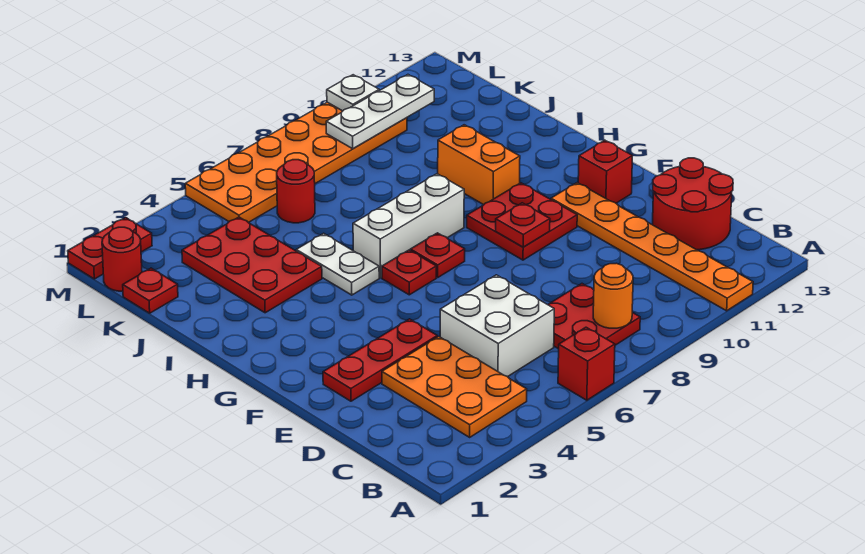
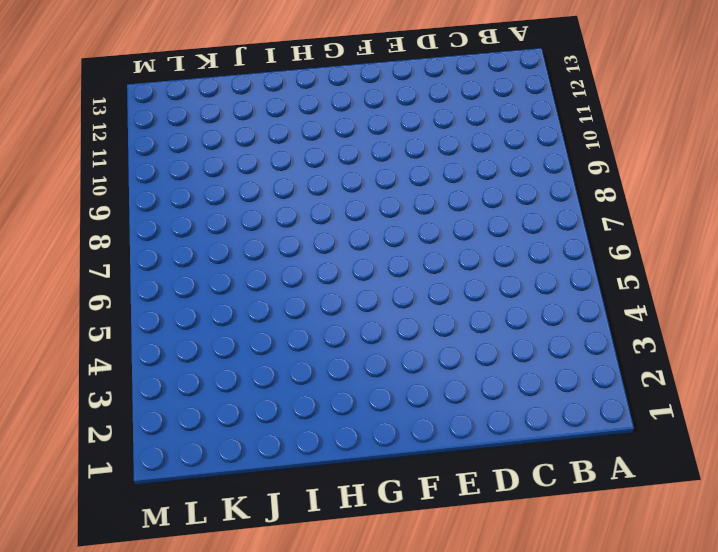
none -> red 1x1 brick [558,327,615,400]
none -> orange 1x6 plate [551,183,753,311]
none -> orange 2x3 plate [382,337,527,437]

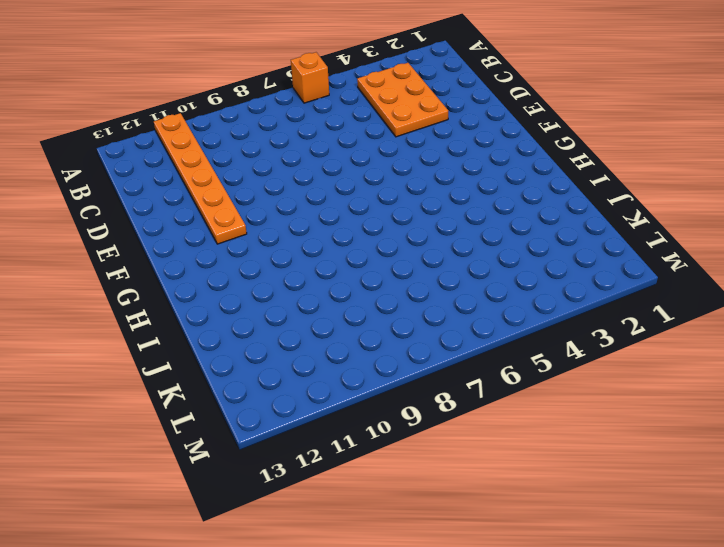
orange 1x1 brick [291,52,329,103] -> red 1x1 brick [558,327,615,400]
none -> red 2x2 plate [548,284,640,349]
none -> white 2x2 brick [440,275,554,377]
none -> red 2x2 round brick [652,158,733,250]

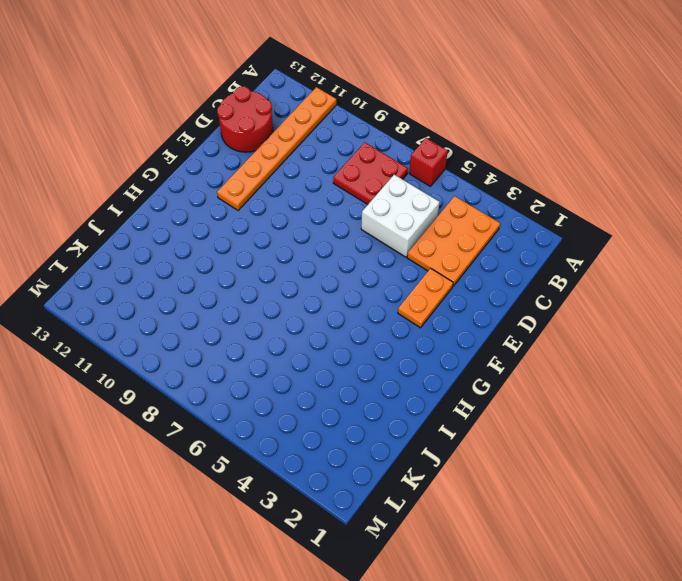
orange 1x2 plate [398,268,453,328] -> red 1x3 plate [323,319,437,401]
none -> red 2x2 plate [467,183,577,260]
none -> red 1x1 brick [578,140,632,203]
none -> red 1x1 plate [382,250,436,295]

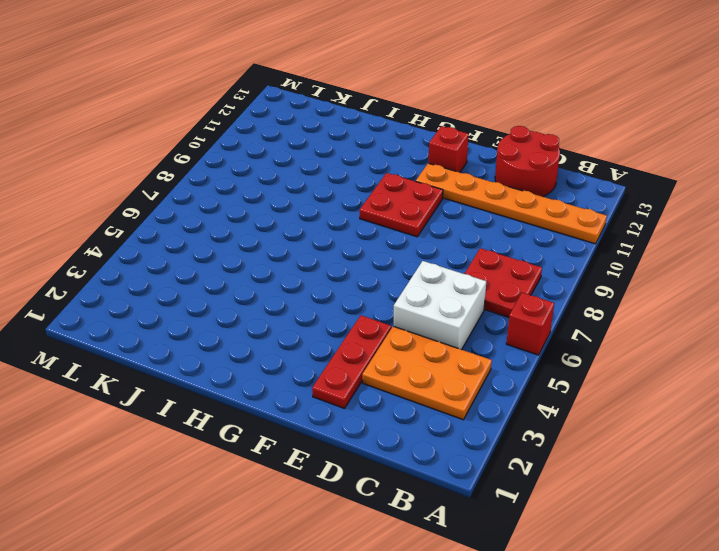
none -> red 1x1 plate [382,250,436,295]
none -> red 1x1 plate [410,233,465,277]
none -> white 1x2 plate [296,233,379,295]

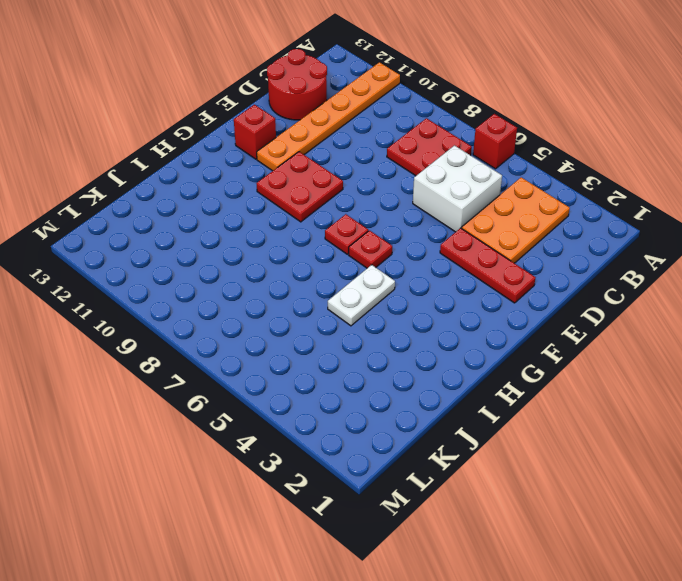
none -> white 1x3 brick [353,174,464,278]
none -> orange 1x2 brick [438,125,520,205]
none -> red 2x3 plate [182,217,322,313]

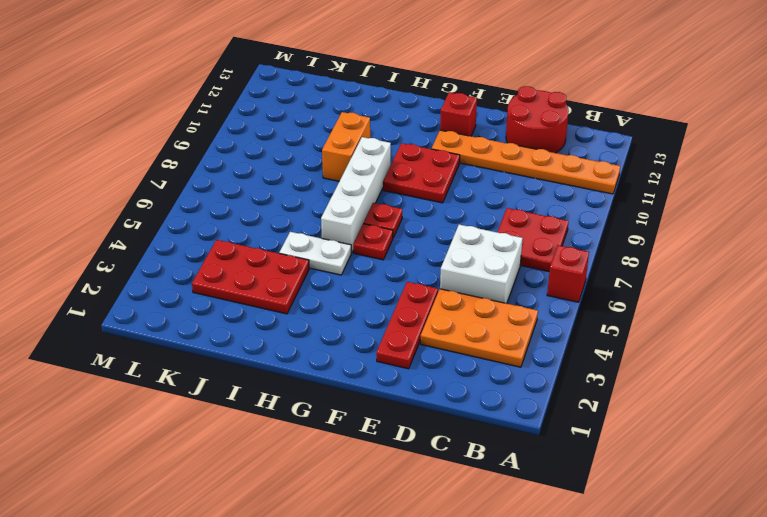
white 1x4 brick [321,137,391,253] -> white 1x3 brick [353,174,464,278]
orange 1x2 brick [322,112,370,181] -> orange 1x2 brick turned to [438,125,520,205]
none -> red 1x1 plate [123,268,178,313]
none -> red 1x1 round brick [277,160,315,223]
none -> red 1x1 round brick [102,227,142,291]

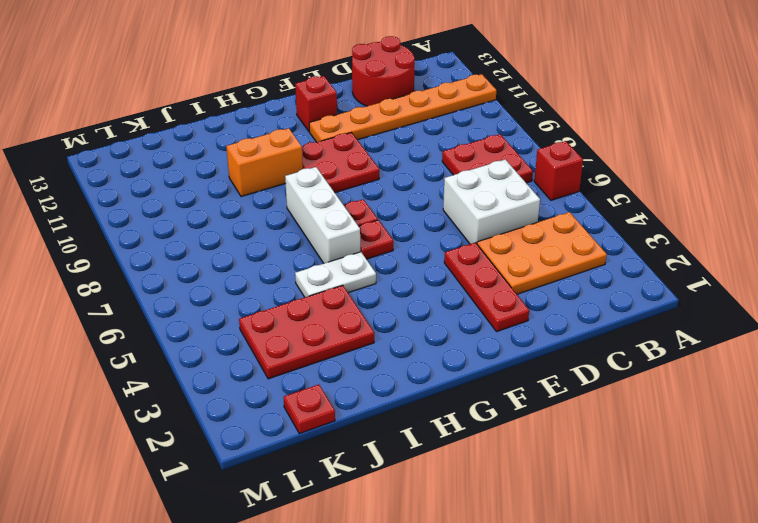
none -> red 1x1 round brick [277,160,315,223]
none -> red 1x1 round brick [102,227,142,291]
none -> orange 2x6 plate [185,102,407,223]

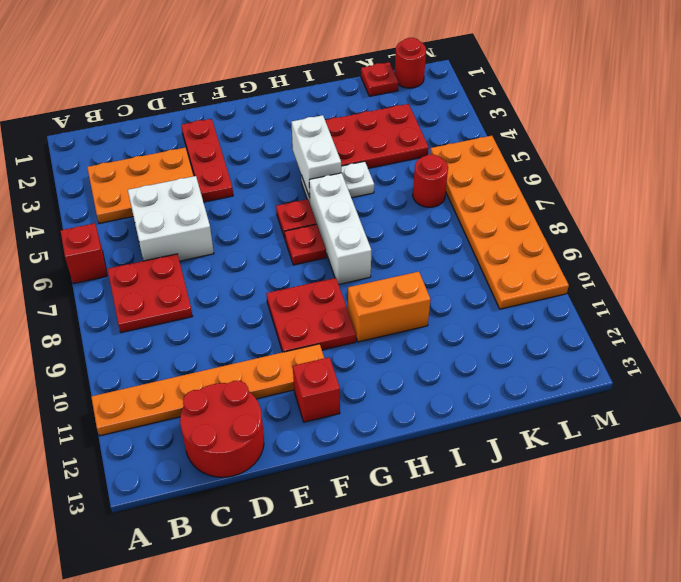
white 1x2 brick [291,115,341,197] -> none
none -> red 1x2 plate [68,218,152,279]
none -> orange 1x1 round brick [593,263,633,328]
none -> red 1x1 plate [496,203,550,247]

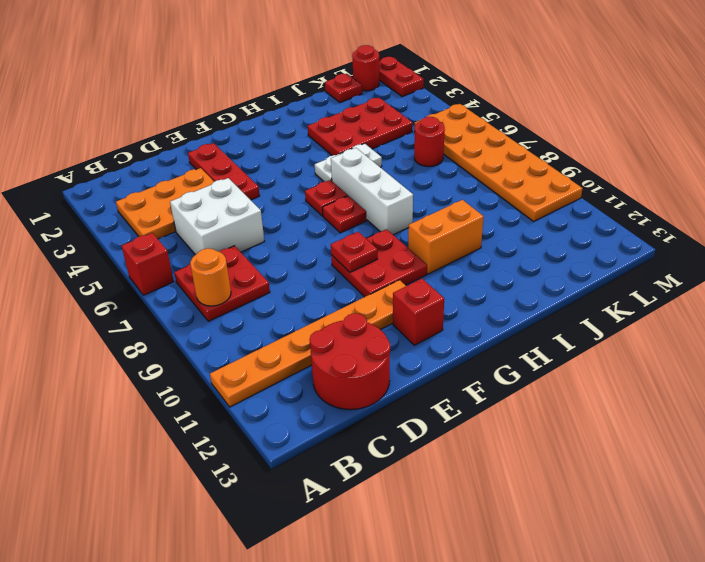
none -> white 1x3 plate [326,75,434,149]
none -> white 1x1 plate [327,75,379,111]

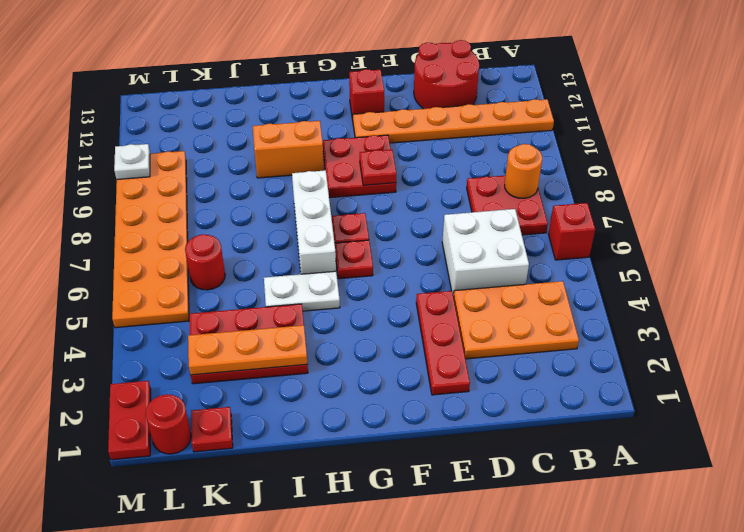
orange 1x3 plate [188,325,307,375] -> none
none -> white 1x3 plate [326,75,434,149]

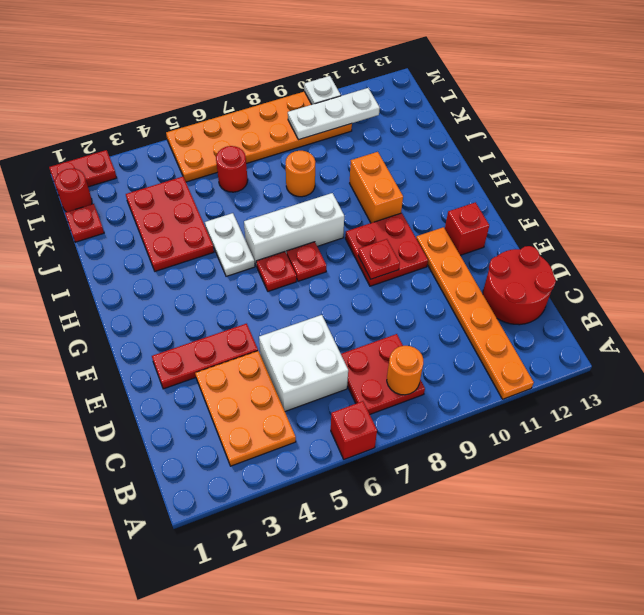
orange 1x1 round brick [286,151,315,197] -> none

